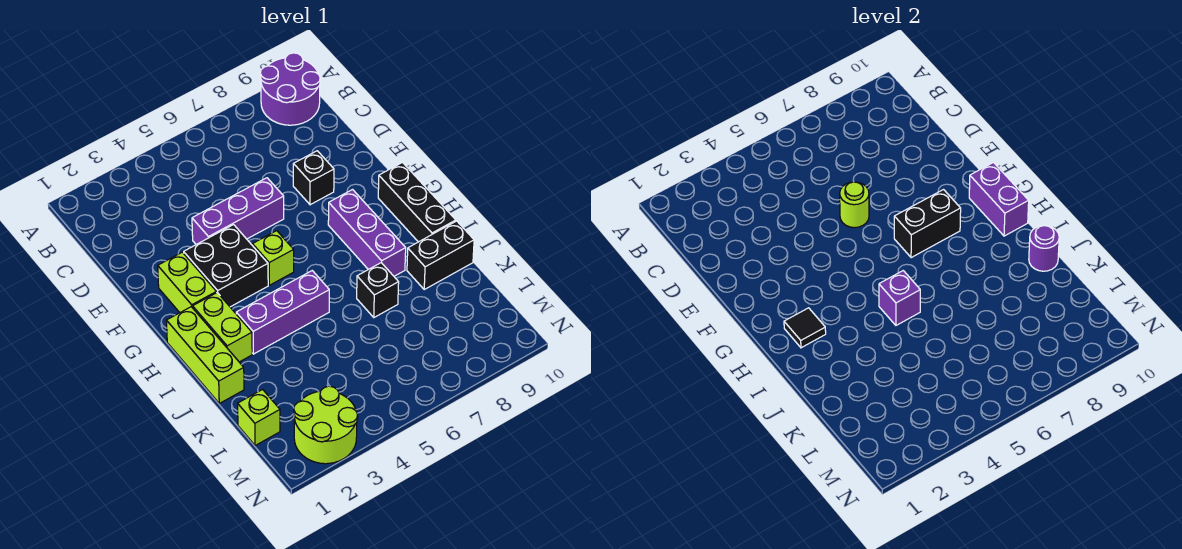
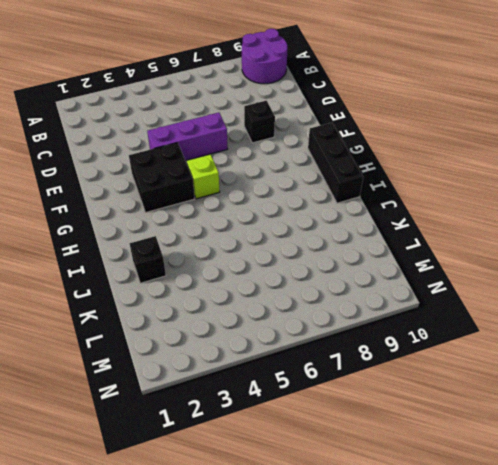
black 1x1 brick [130,236,166,283] -> black 1x1 brick moved to [357,263,399,317]
none -> lime 1x2 brick [158,252,216,313]
none -> purple 1x3 brick [328,190,406,276]
none -> lime 1x3 brick [166,307,244,403]

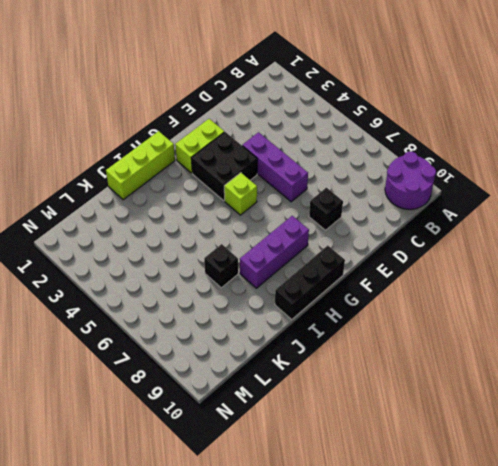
none -> lime 1x2 brick [193,293,252,362]
none -> purple 1x3 brick [236,271,329,354]
none -> black 1x2 brick [407,221,474,289]

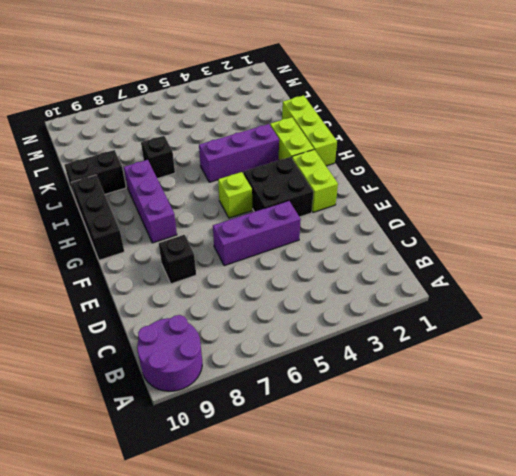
none -> lime 1x1 brick [238,390,280,446]
none -> lime 2x2 round brick [294,386,358,464]
none -> lime 1x1 round brick [840,182,869,228]

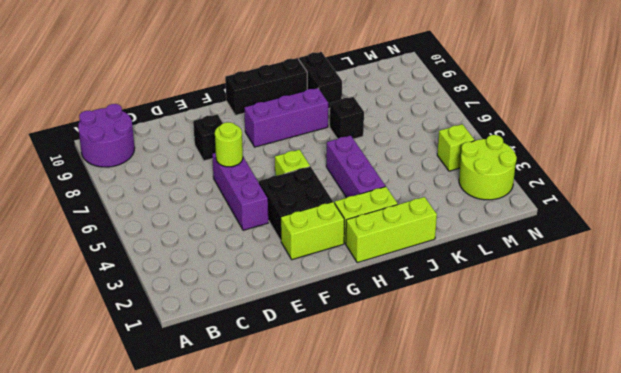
lime 1x1 brick [437,124,475,171] -> lime 1x1 brick moved to [238,390,280,446]
none -> black 1x2 brick [894,190,961,258]
none -> purple 1x2 brick [969,163,1029,236]
none -> black 1x1 tile [784,308,826,348]

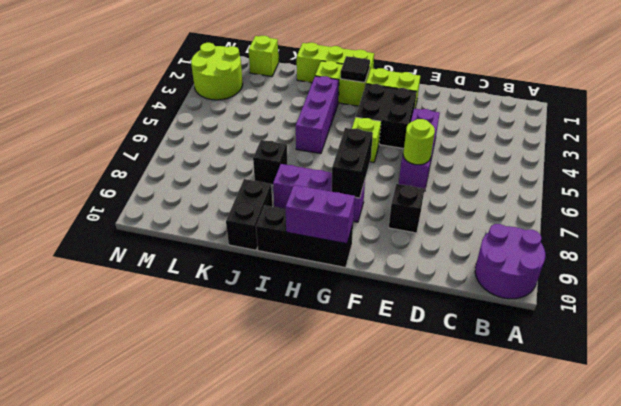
none -> purple 1x1 brick [879,271,920,325]
none -> purple 1x1 round brick [1029,225,1059,271]

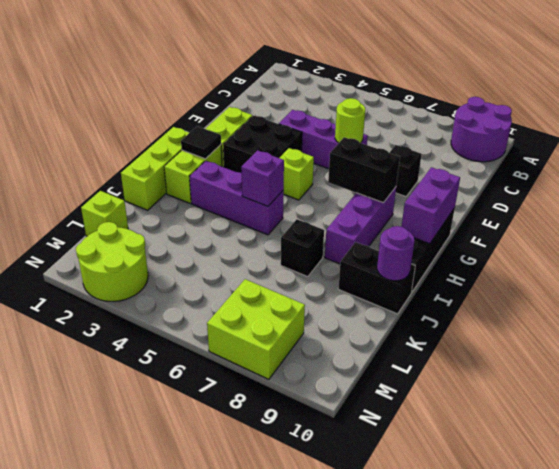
lime 2x2 brick [207,279,305,379] -> none

